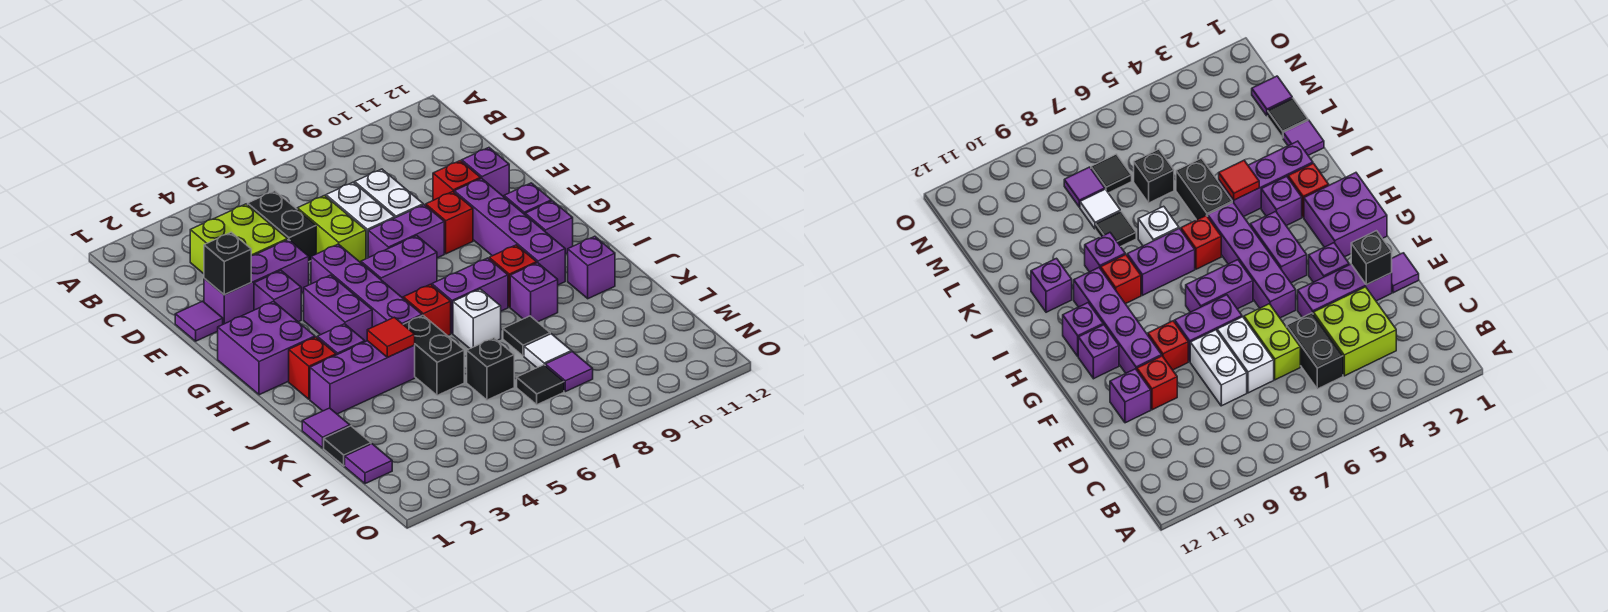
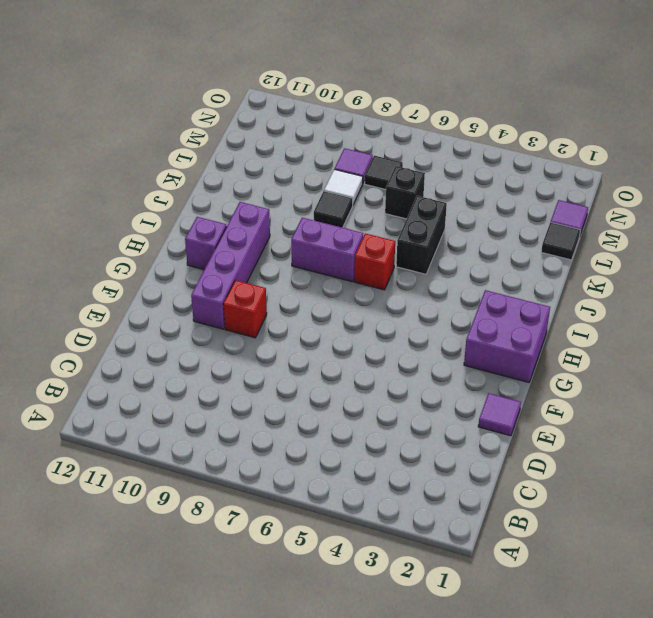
none -> lime 2x2 brick [190,204,288,274]
none -> black 1x2 brick [248,191,316,262]
none -> lime 1x2 brick [297,195,366,263]
none -> white 1x2 brick [326,182,395,259]

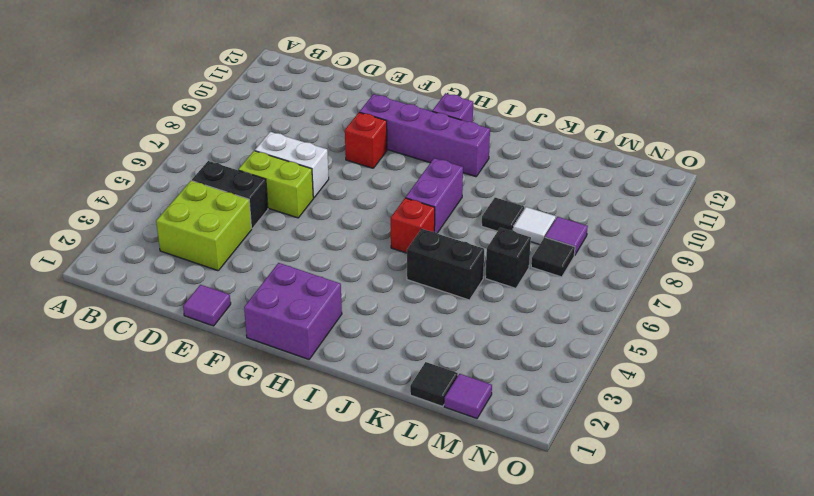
none -> white 1x2 brick [355,169,423,218]
none -> purple 1x3 brick [204,240,309,324]
none -> red 1x1 brick [433,161,481,200]
none -> purple 1x1 brick [462,148,509,197]

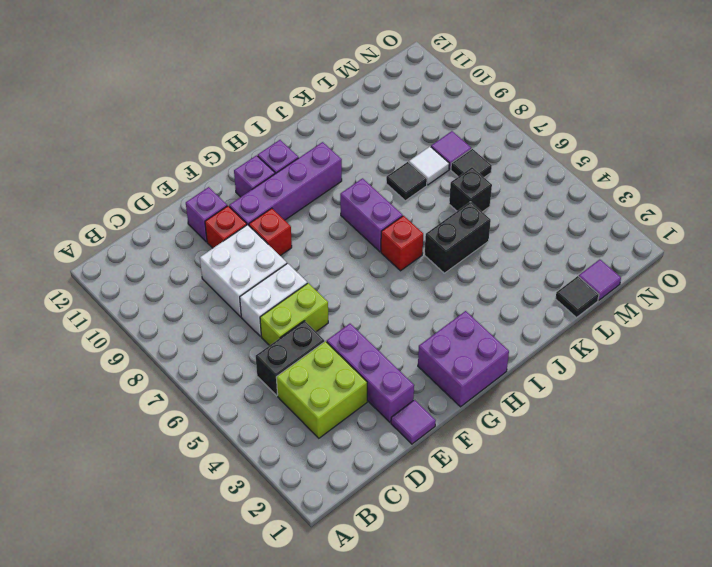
white 2x2 brick [200,225,287,317] -> white 1x2 brick [355,169,423,218]
none -> purple 1x1 brick [254,271,301,322]
none -> purple 1x4 brick [311,244,422,327]
none -> purple 1x2 brick [368,205,444,258]
none -> purple 1x2 brick [304,275,372,342]

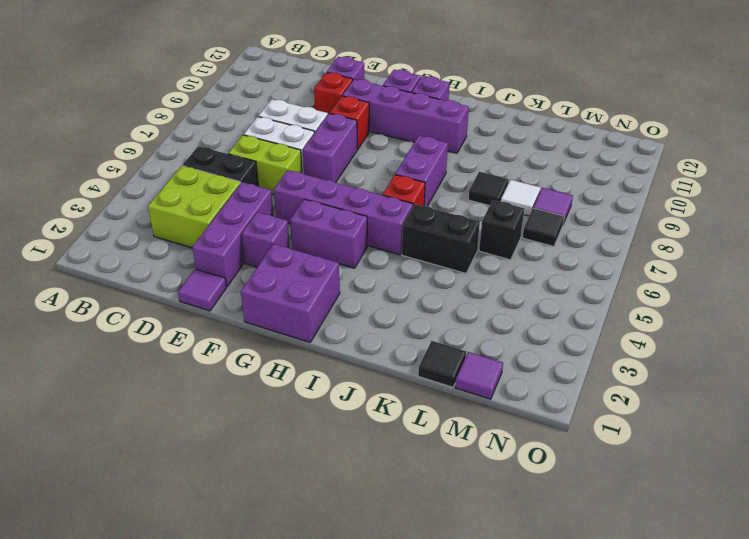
none -> purple 1x2 brick [361,236,437,298]
none -> red 1x1 brick [289,337,336,399]
none -> purple 1x1 brick [317,324,365,355]
none -> red 1x1 brick [489,245,537,307]

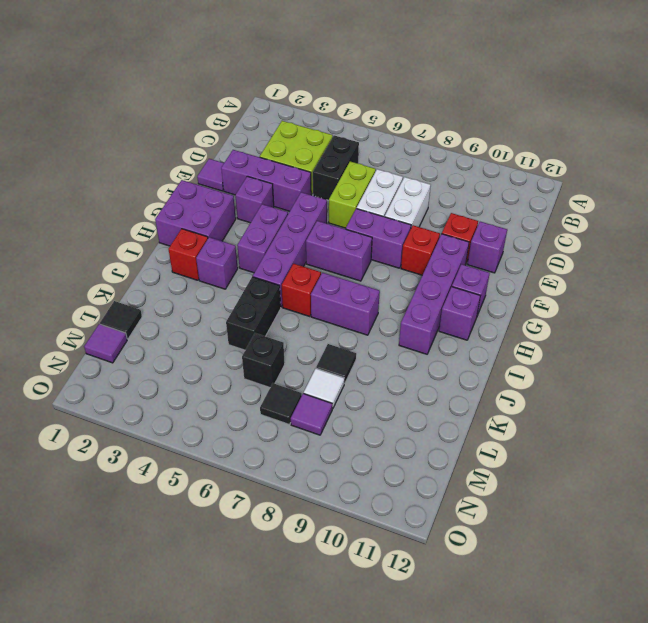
none -> red 1x1 brick [489,245,537,307]
none -> purple 1x3 brick [310,341,415,414]
none -> white 1x1 brick [453,289,501,348]
none -> purple 1x1 brick [510,263,558,322]

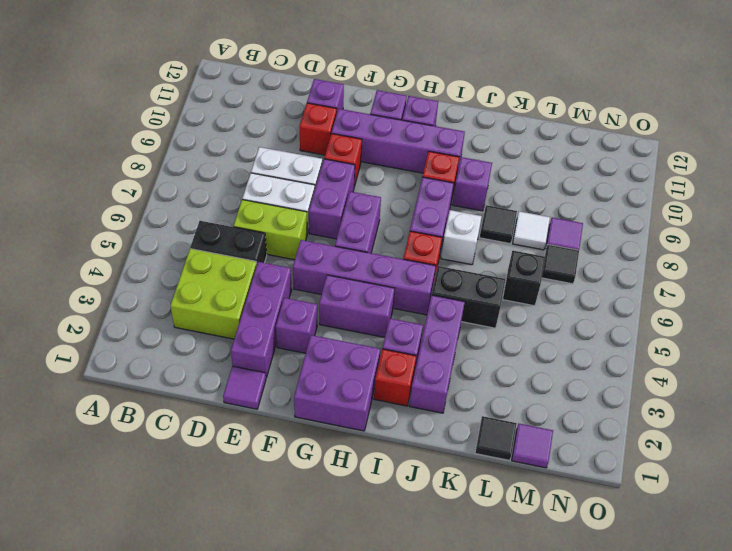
none -> purple 1x1 brick [568,236,615,299]
none -> purple 1x1 tile [302,408,350,448]
none -> black 1x1 brick [204,232,251,295]
none -> red 1x1 tile [367,317,415,357]

